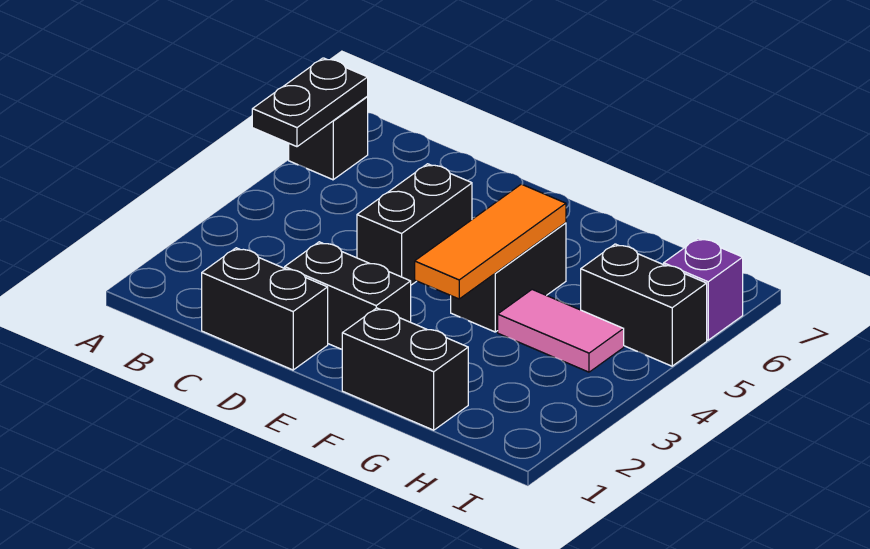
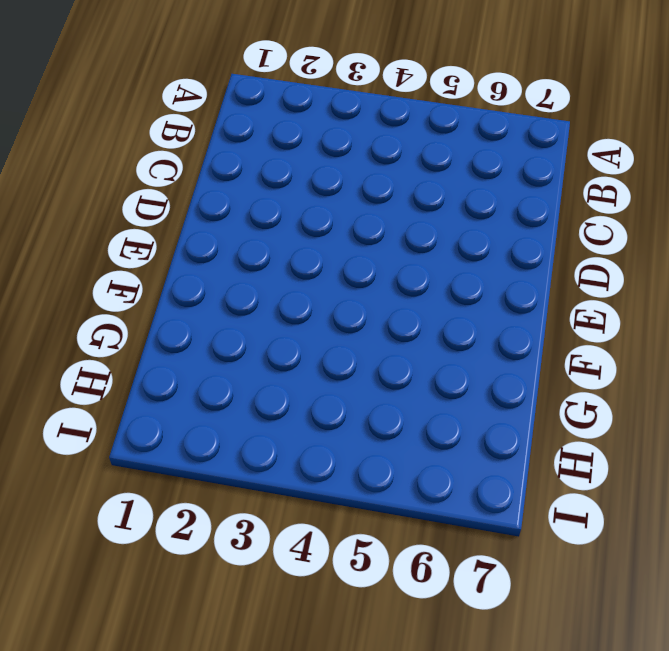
none -> black 1x1 brick [289,97,368,180]
none -> black 1x2 brick [202,248,328,370]

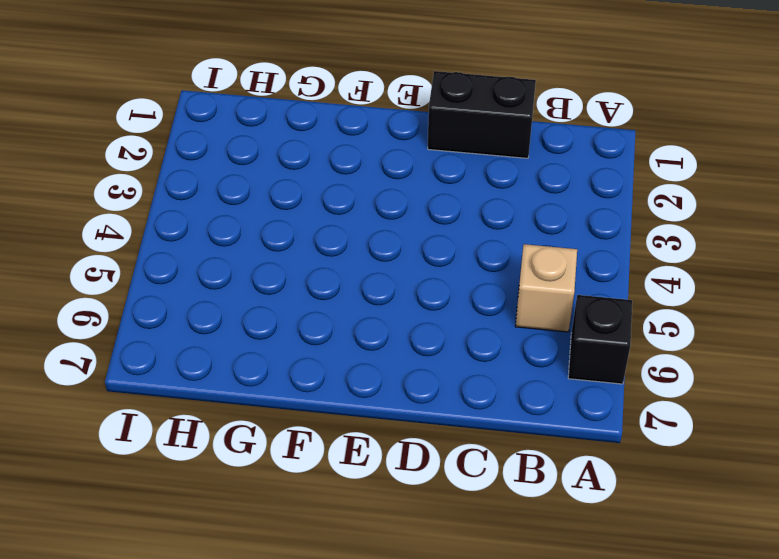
tan 1x1 brick [515,244,577,332] -> none
none -> black 1x2 brick [285,242,411,349]
none -> black 1x2 brick [357,164,472,285]

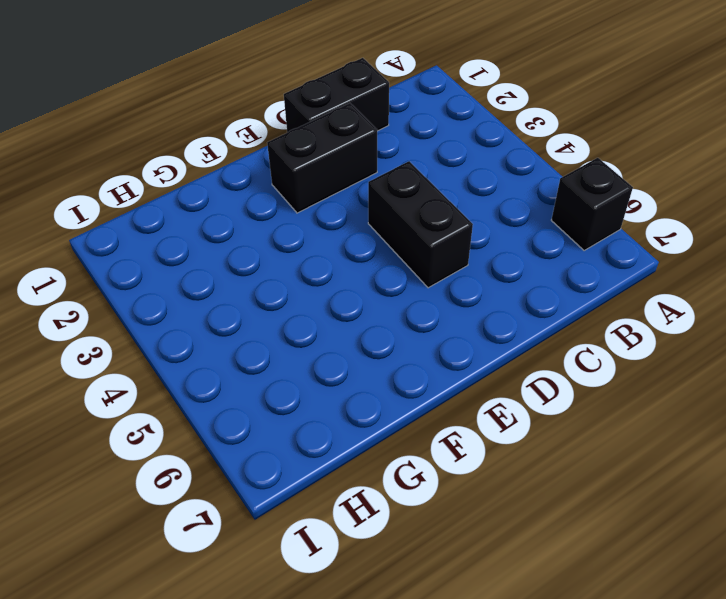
none -> black 1x2 brick [342,308,468,430]
none -> black 1x2 brick [451,223,566,332]

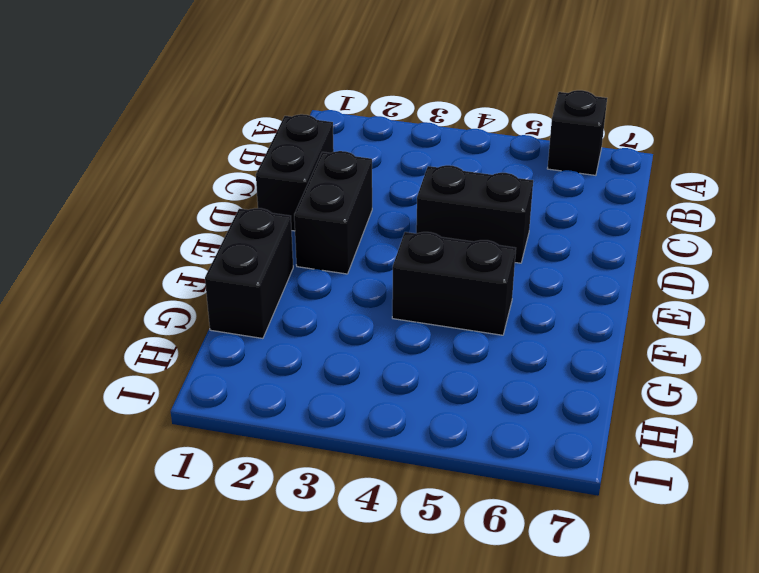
none -> pink 1x2 tile [498,290,624,372]
none -> black 1x2 brick [581,244,707,366]

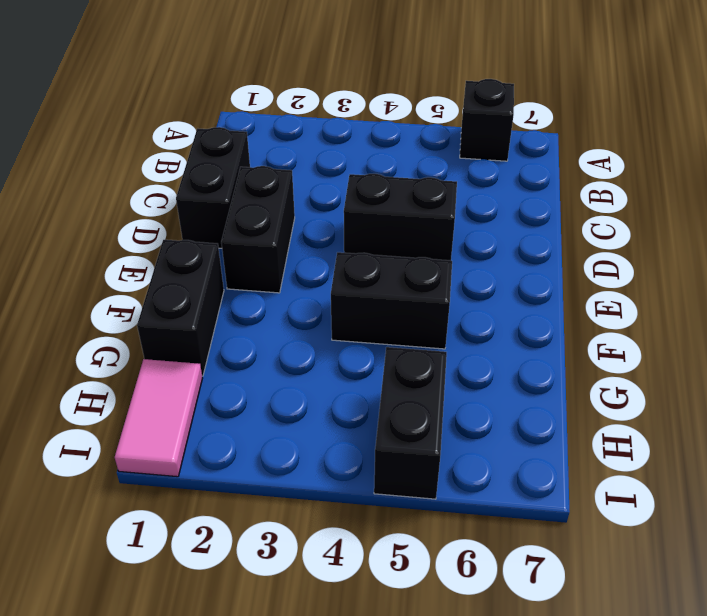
pink 1x2 tile [115,359,203,477] -> pink 1x2 tile moved to [498,290,624,372]
none -> purple 1x1 brick [664,238,743,340]
none -> black 1x2 plate [252,58,368,147]

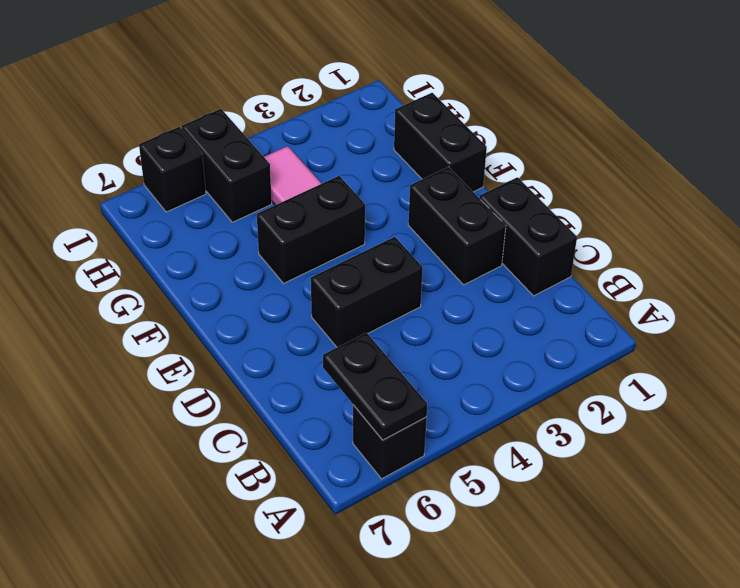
black 1x2 plate [323,333,427,440] -> black 1x2 plate turned to [252,58,368,147]
black 1x1 brick [139,127,206,212] -> purple 1x1 brick [664,238,743,340]
none -> orange 1x3 tile [415,184,566,299]

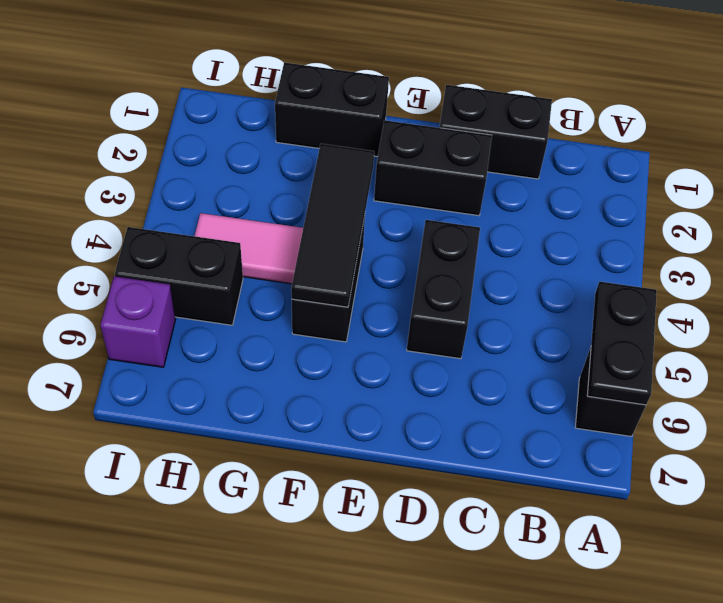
black 1x3 tile [291,144,374,307] -> orange 1x3 tile [415,184,566,299]

